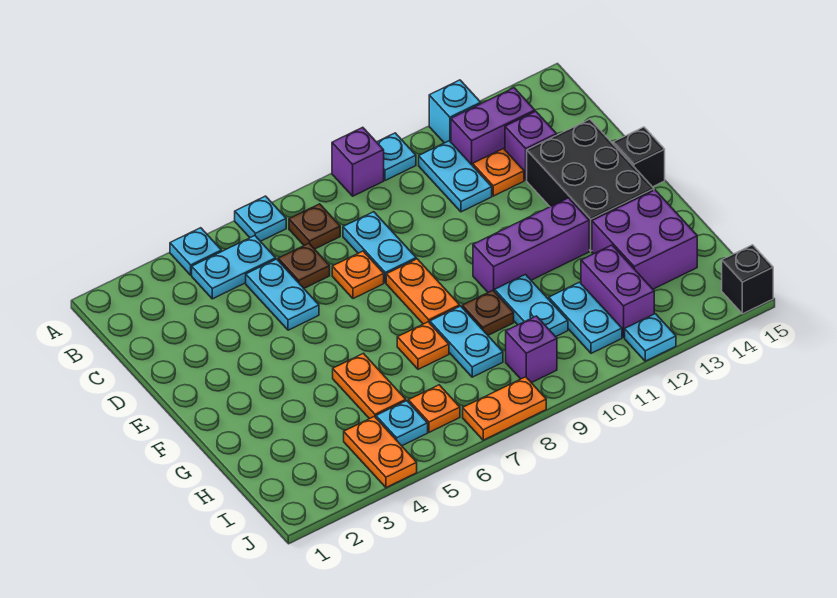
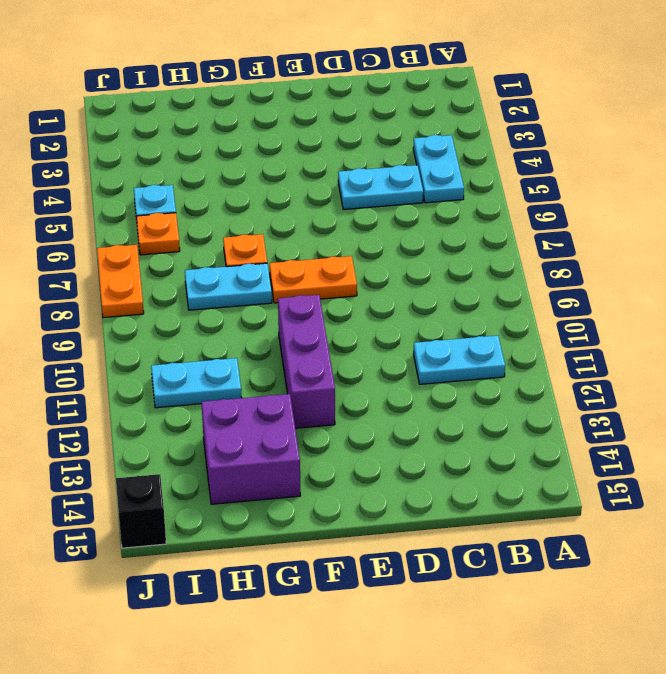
none -> cyan 1x1 plate [170,228,221,275]
none -> cyan 1x1 plate [235,196,286,241]
none -> purple 1x1 brick [332,127,384,196]
none -> cyan 1x1 plate [377,133,416,180]

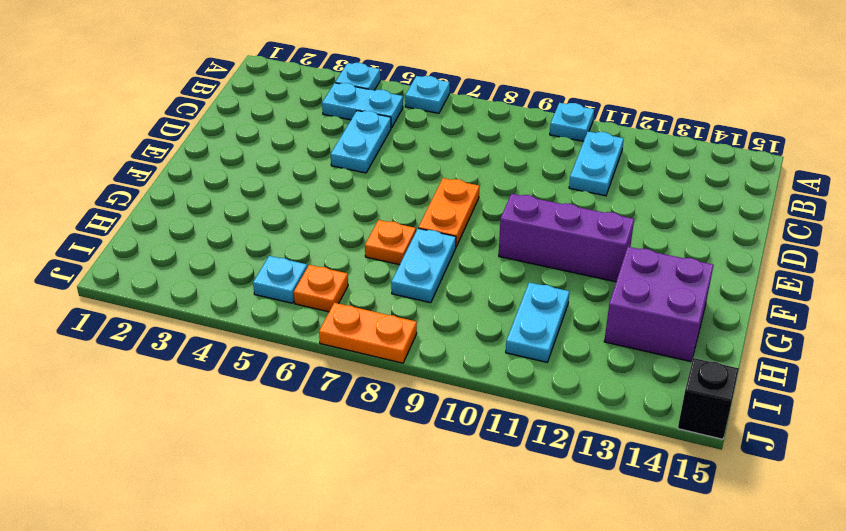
none -> purple 1x1 brick [332,127,384,196]
none -> cyan 1x1 brick [429,80,481,143]
none -> brown 1x1 plate [289,204,340,249]
none -> purple 1x2 brick [451,88,535,166]

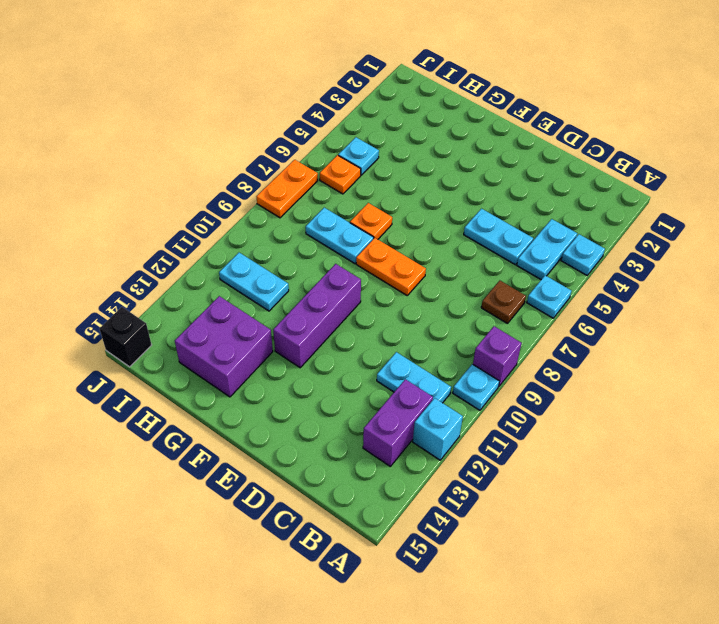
none -> brown 1x1 plate [278,243,330,288]
none -> cyan 1x2 plate [343,212,416,283]
none -> orange 1x1 plate [473,149,524,196]
none -> purple 1x1 brick [505,111,557,180]

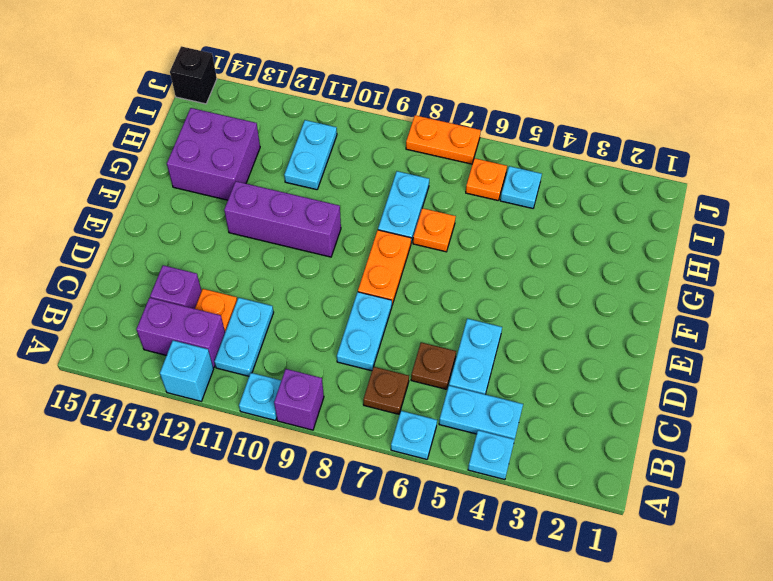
none -> orange 1x1 plate [332,251,384,299]
none -> black 2x3 brick [527,119,654,251]
none -> black 1x1 brick [613,127,665,187]
none -> orange 1x2 plate [333,353,406,419]

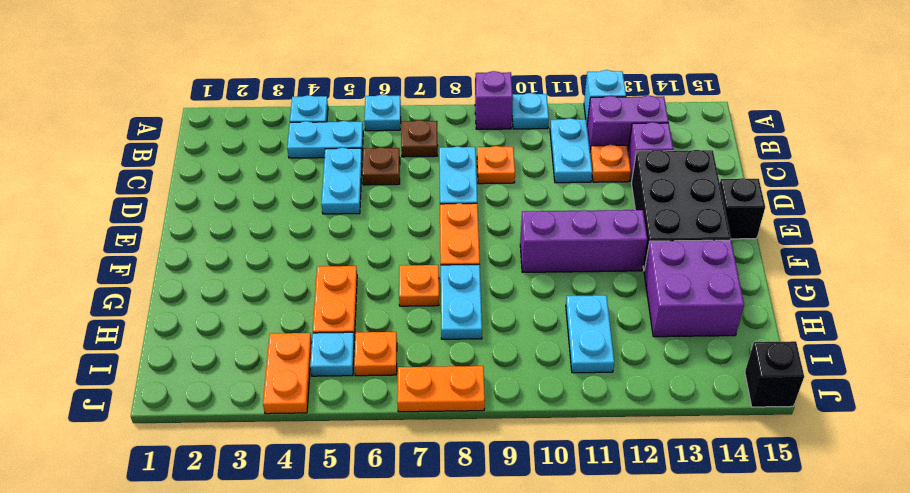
orange 1x1 plate [477,146,515,184] -> orange 1x1 plate moved to [332,251,384,299]
none -> brown 1x1 plate [462,290,514,335]
none -> cyan 1x2 plate [495,275,568,337]
none -> purple 1x2 brick [581,245,654,337]
none -> purple 1x1 brick [506,316,557,383]

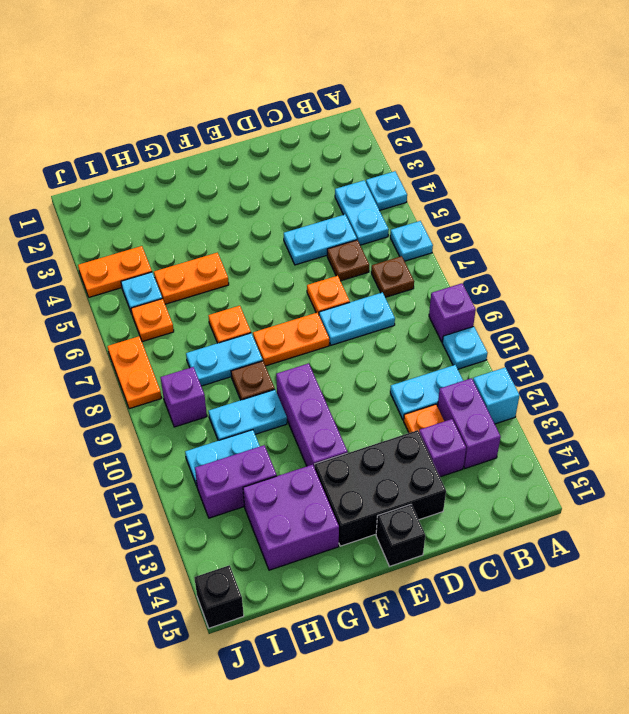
none -> cyan 1x1 plate [625,314,676,361]

